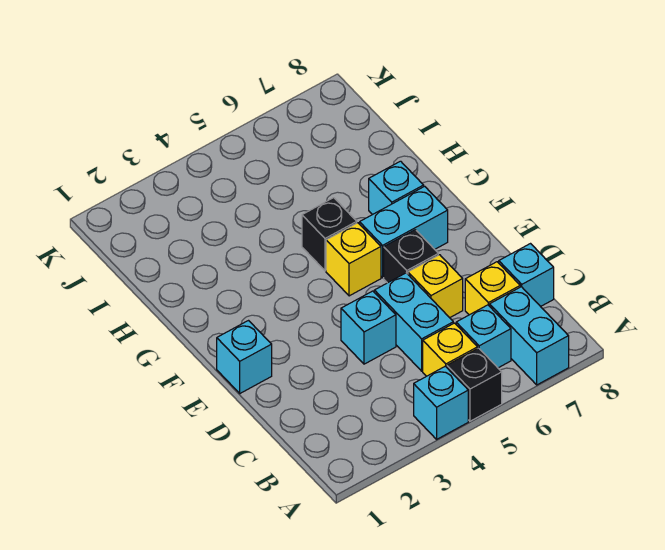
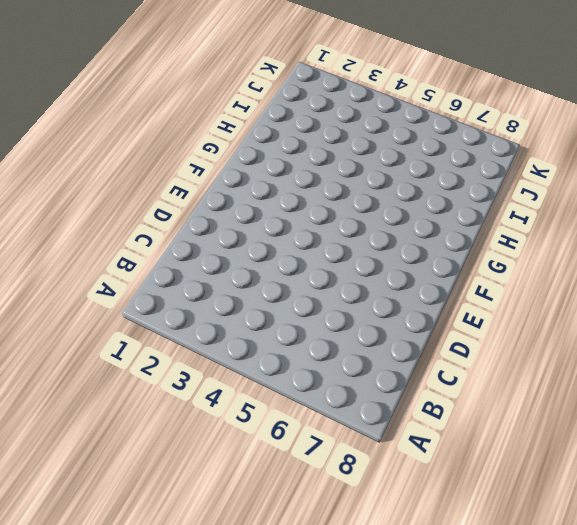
none -> cyan 1x1 brick [414,366,468,439]
none -> black 1x1 brick [447,348,502,421]
none -> cyan 1x2 brick [490,287,569,385]

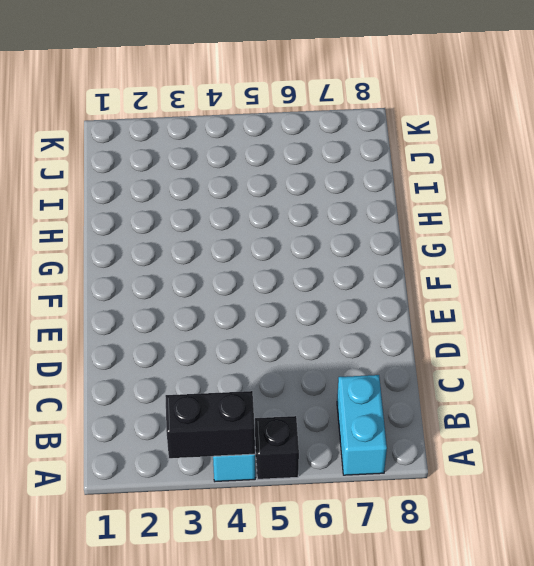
black 1x2 brick [165,391,255,458] -> none
none -> yellow 1x1 brick [423,323,478,376]
none -> cyan 1x1 brick [456,305,511,368]
none -> cyan 1x2 brick [374,273,453,371]

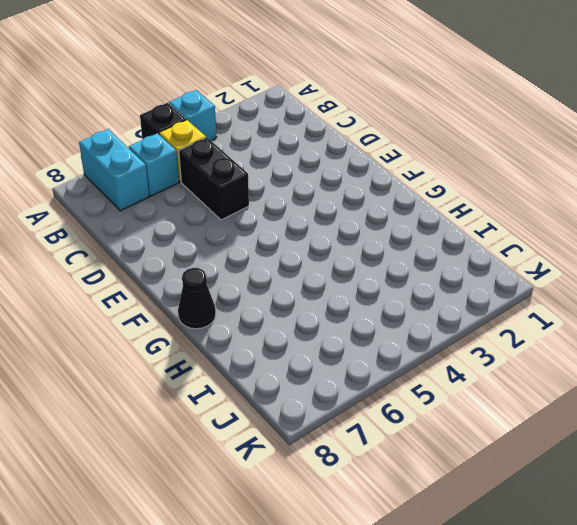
black 1x2 brick [179,138,249,220] -> cyan 1x2 brick [374,273,453,371]
black 1x1 cone [178,268,216,329] -> none
none -> yellow 1x1 brick [465,262,520,315]
none -> cyan 1x1 brick [499,244,554,306]
none -> cyan 1x1 brick [341,291,396,364]

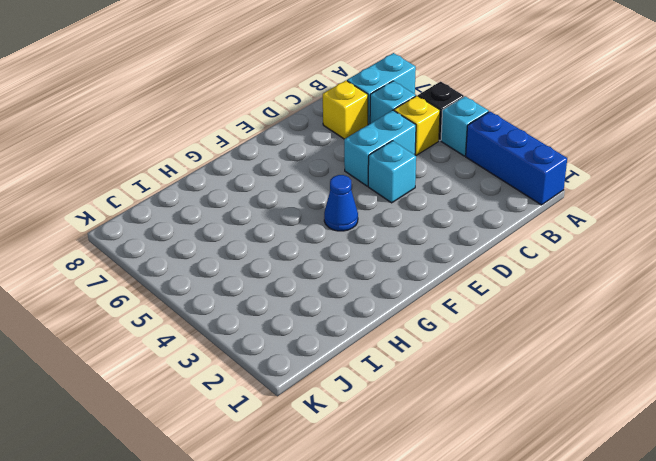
blue 1x3 brick [466,112,567,205] -> none
blue 1x1 cone [324,175,358,231] -> none
none -> cyan 1x1 brick [499,244,554,306]
none -> yellow 1x1 brick [408,255,463,318]
none -> cyan 1x1 brick [217,321,272,393]

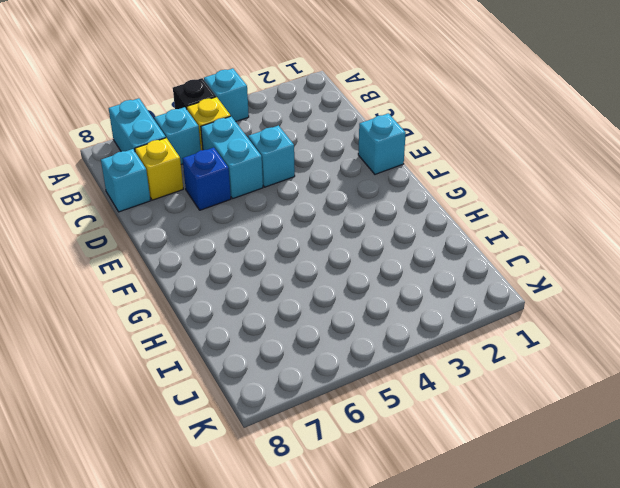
blue 1x1 brick [182,147,231,210] -> yellow 1x1 brick [408,255,463,318]
none -> black 1x1 brick [384,230,438,283]
none -> yellow 1x1 brick [326,223,381,296]
none -> cyan 1x2 brick [360,186,448,278]

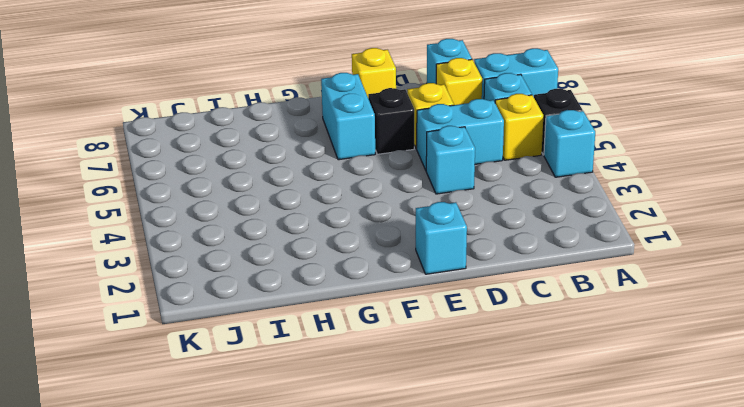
yellow 1x1 brick [352,48,396,97] -> yellow 1x1 brick moved to [326,223,381,296]
none -> black 1x1 brick [302,198,357,271]
none -> cyan 1x1 brick [369,161,424,215]

